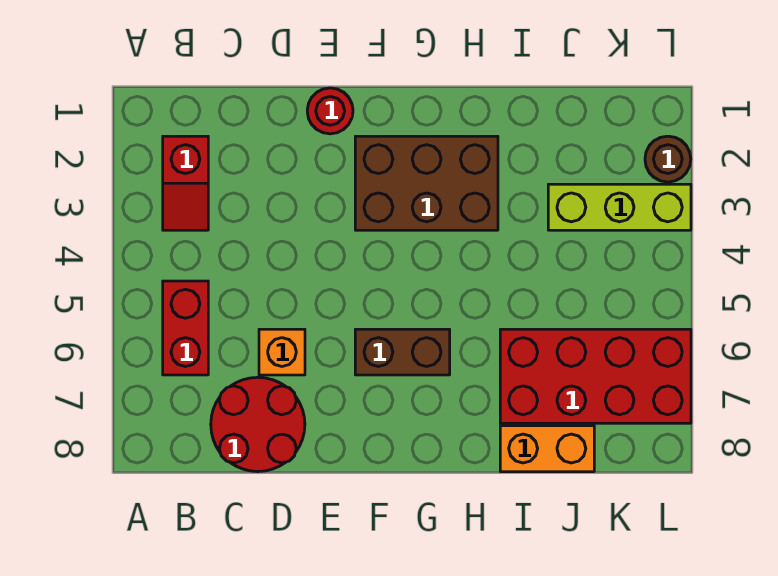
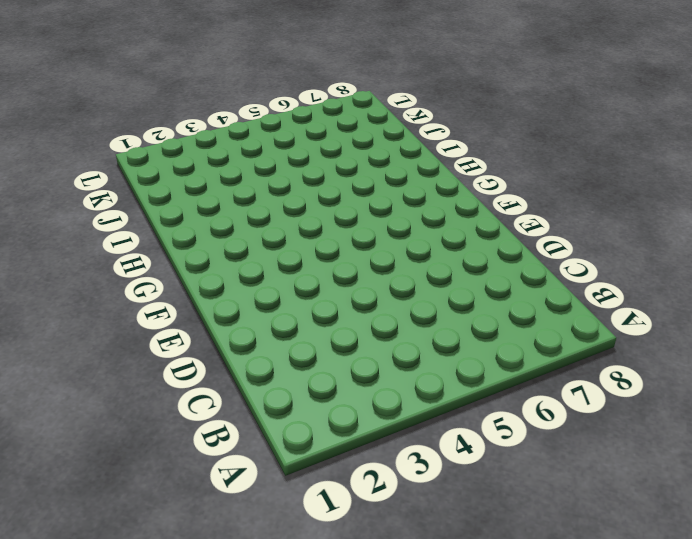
none -> red 1x2 slope [163,136,208,230]
none -> red 1x2 brick [163,281,208,375]

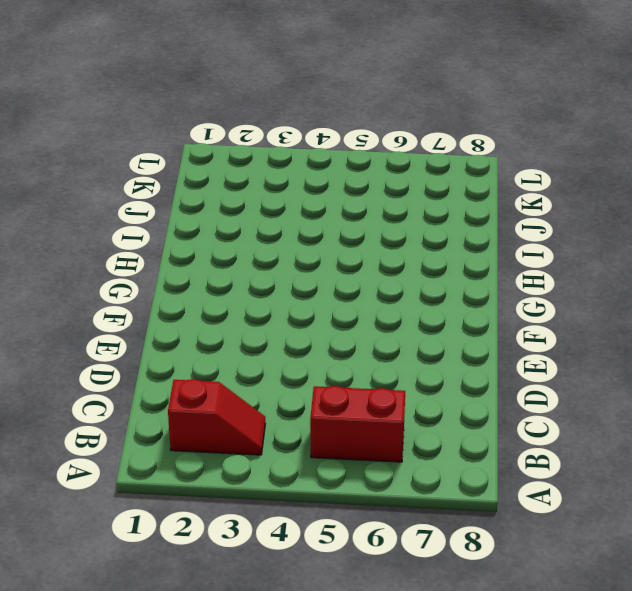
none -> red 2x2 round brick [211,377,305,472]
none -> orange 1x1 brick [259,329,305,375]

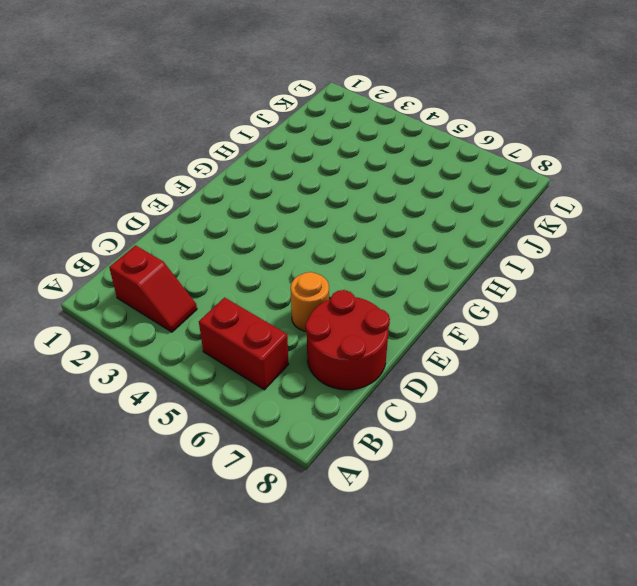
orange 1x1 round brick [291,272,329,331] -> orange 1x1 brick [259,329,305,375]
none -> red 1x1 round brick [307,88,353,134]
none -> brown 2x3 brick [355,136,498,230]

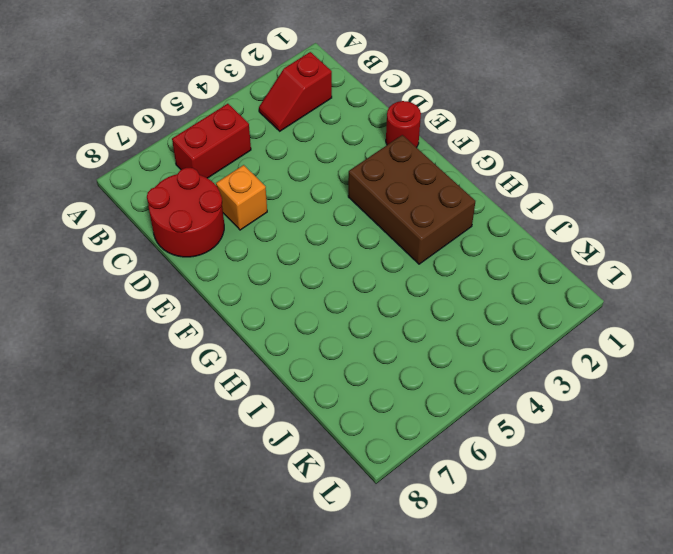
none -> brown 1x2 brick [355,329,450,375]
none -> red 2x4 brick [500,329,691,423]

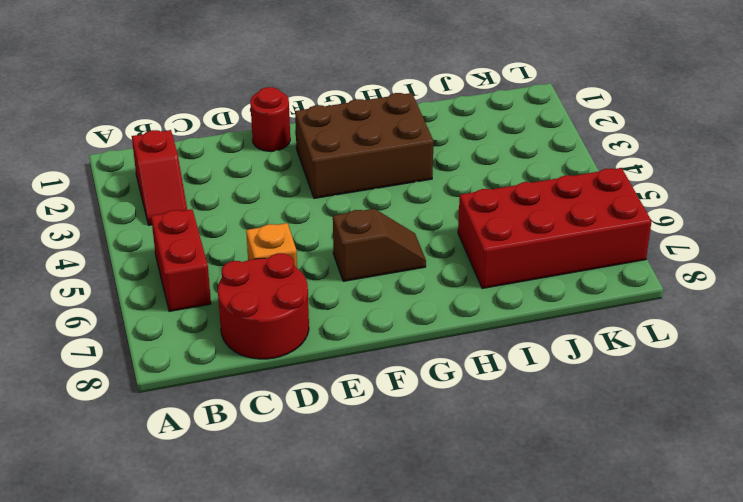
brown 1x2 slope [333,209,426,281] -> brown 1x2 brick [355,329,450,375]
none -> orange 1x2 brick [500,426,594,472]
none -> lime 1x3 brick [548,184,691,230]

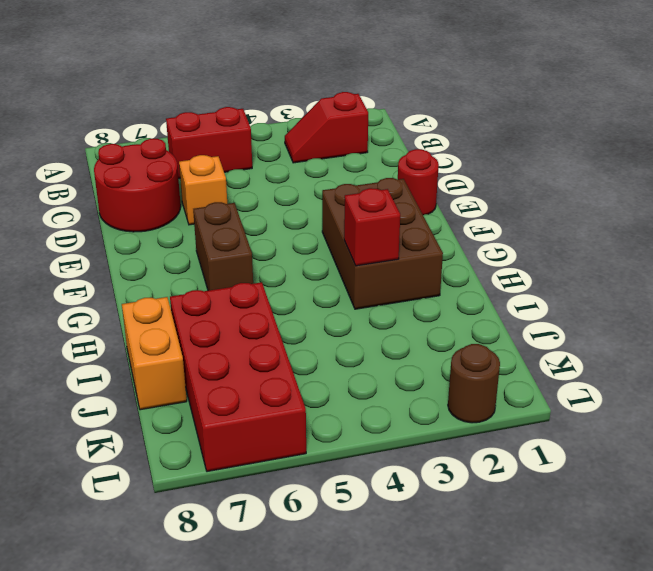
red 1x1 brick [344,188,400,266] -> none
none -> lime 1x3 brick [548,184,691,230]

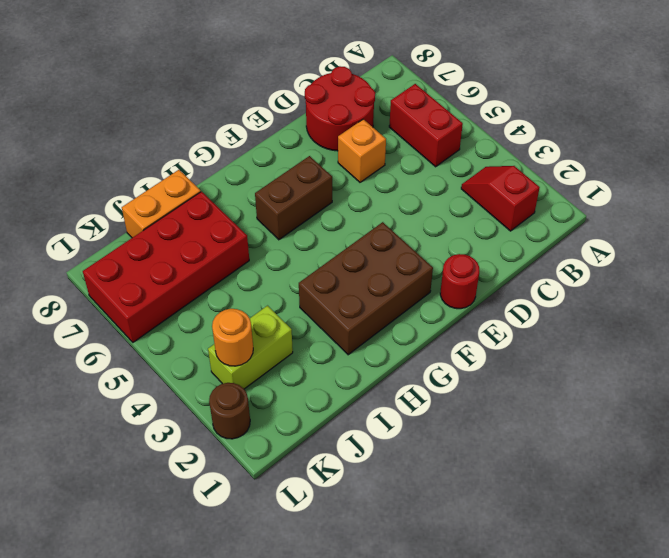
lime 1x2 brick [208,306,293,389] -> lime 1x3 brick [548,184,691,230]
orange 1x1 round brick [212,309,253,366] -> none

